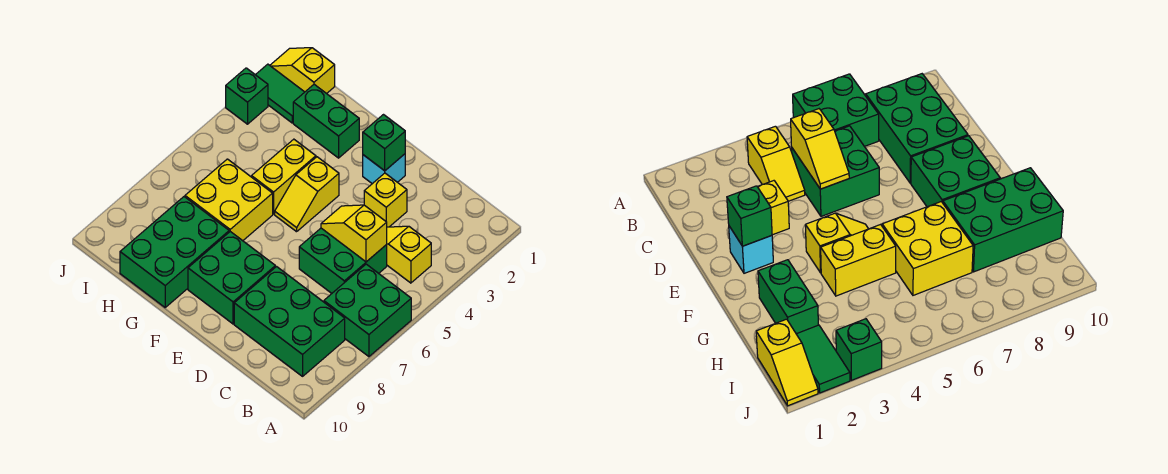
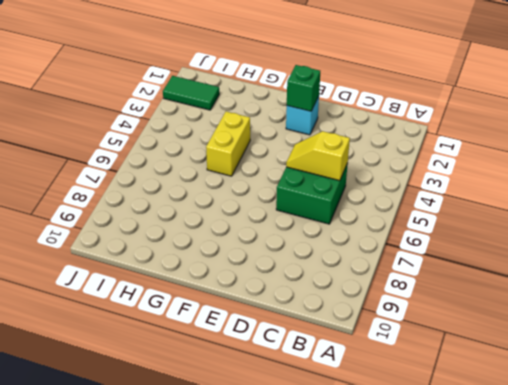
none -> green 2x2 brick [324,264,411,357]
none -> yellow 1x2 slope [386,226,431,283]
none -> green 2x3 brick [234,267,345,376]

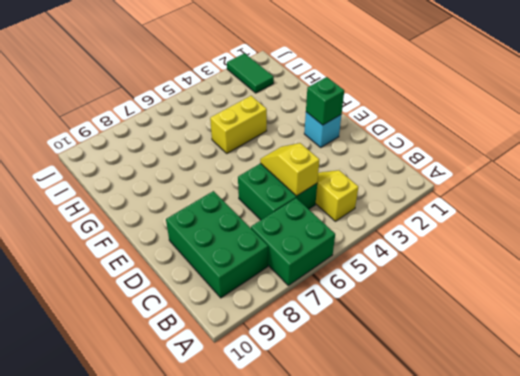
none -> yellow 1x1 brick [364,173,407,227]
none -> green 2x2 brick [188,232,275,324]
none -> yellow 1x2 slope [275,157,339,232]

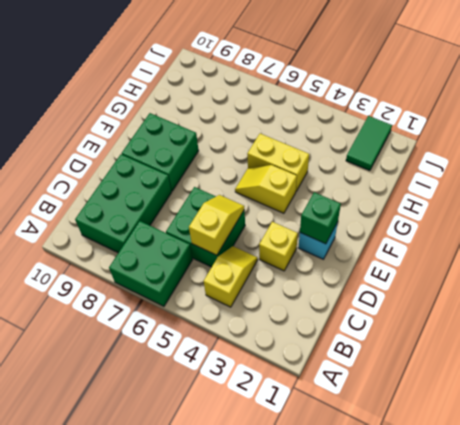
none -> green 1x2 brick [293,84,359,158]
none -> yellow 2x2 brick [185,159,273,241]
none -> green 2x3 brick [120,197,229,307]

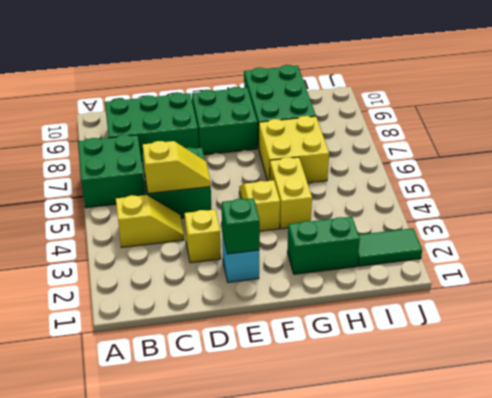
none -> yellow 1x2 slope [270,48,335,94]
none -> green 1x1 brick [226,68,268,124]

